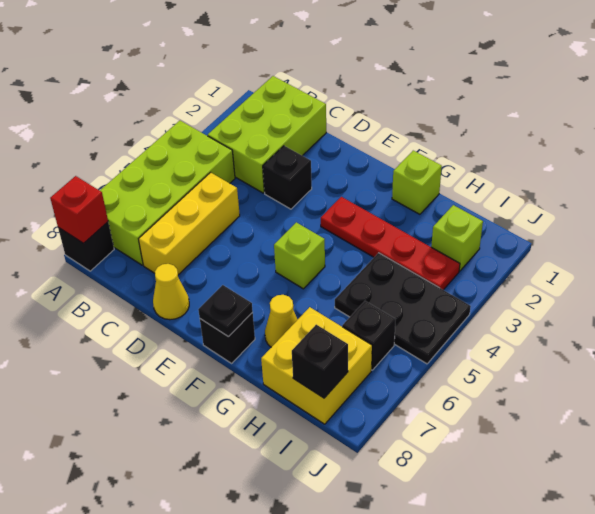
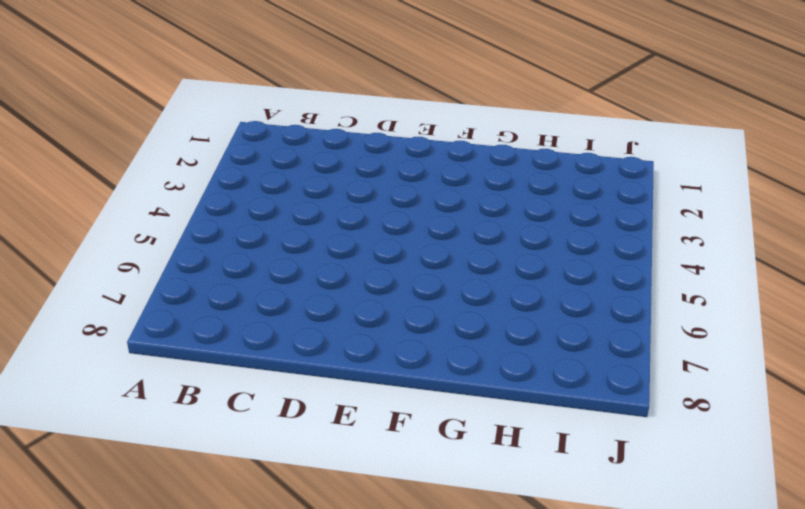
none -> lime 2x4 brick [100,121,235,265]
none -> black 1x1 brick [58,222,114,271]
none -> lime 2x3 brick [208,76,326,193]

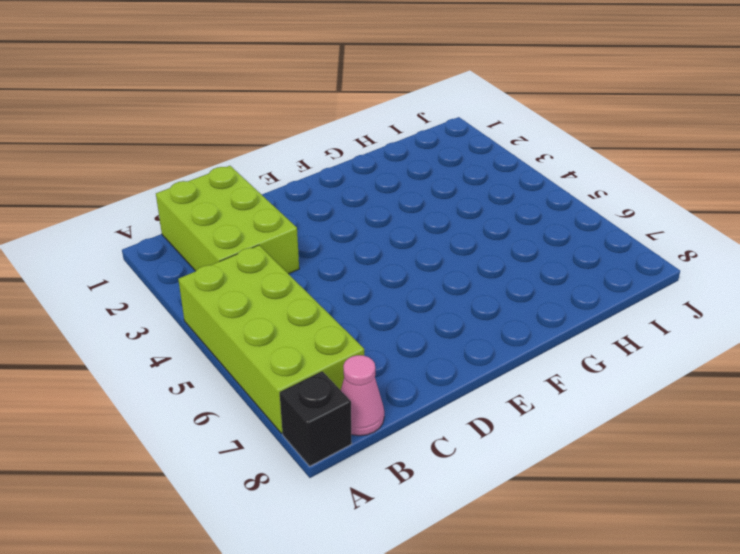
pink 1x1 cone [341,355,384,436] -> none
none -> yellow 1x3 brick [139,172,240,275]
none -> black 1x1 brick [263,146,312,209]
none -> yellow 1x1 cone [153,264,189,320]

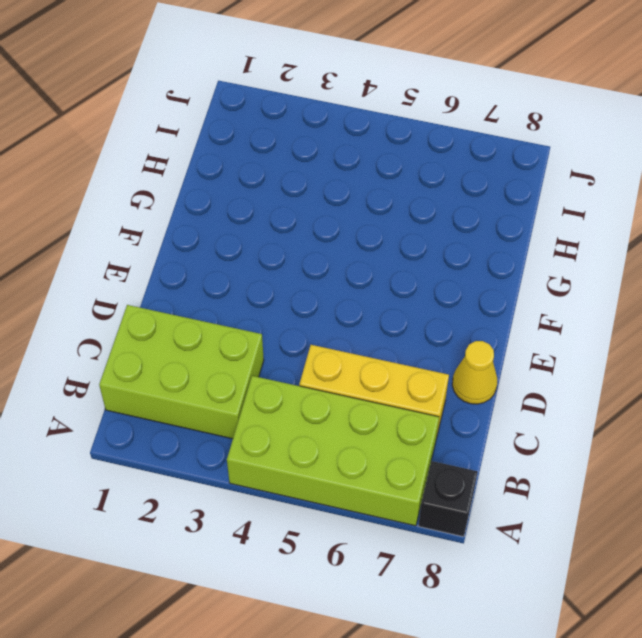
none -> black 1x1 brick [263,146,312,209]
none -> red 1x4 plate [321,197,460,290]
none -> lime 1x1 brick [274,222,325,289]

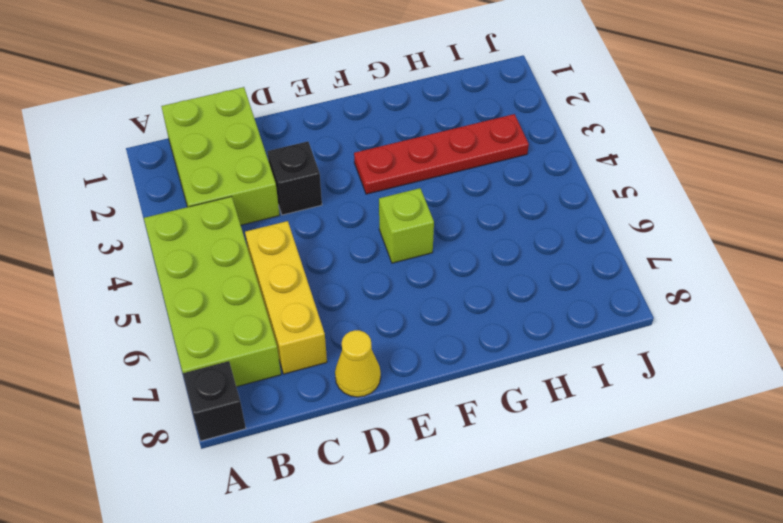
none -> black 1x1 brick [200,313,255,363]
none -> lime 1x1 brick [392,151,442,214]
none -> yellow 1x1 cone [265,295,298,347]

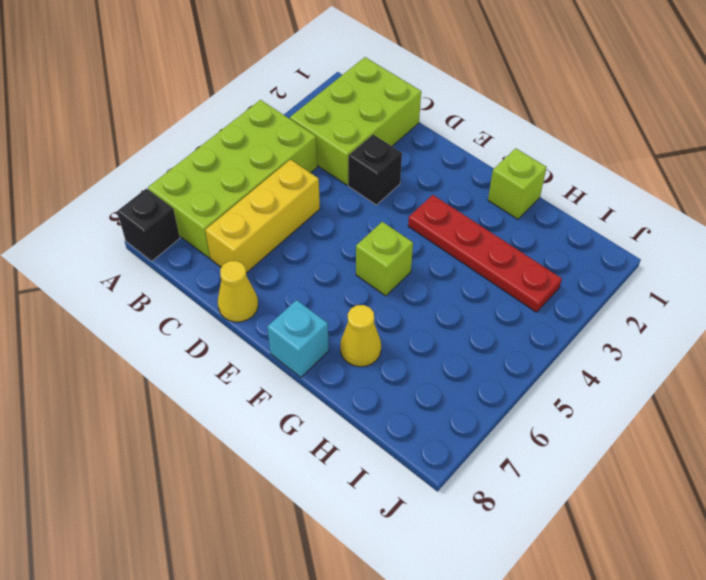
cyan 1x1 brick [267,300,329,377] -> black 1x1 brick [200,313,255,363]
none -> black 2x3 plate [335,253,471,364]
none -> yellow 2x2 brick [261,307,372,424]
none -> lime 1x1 brick [431,205,483,271]

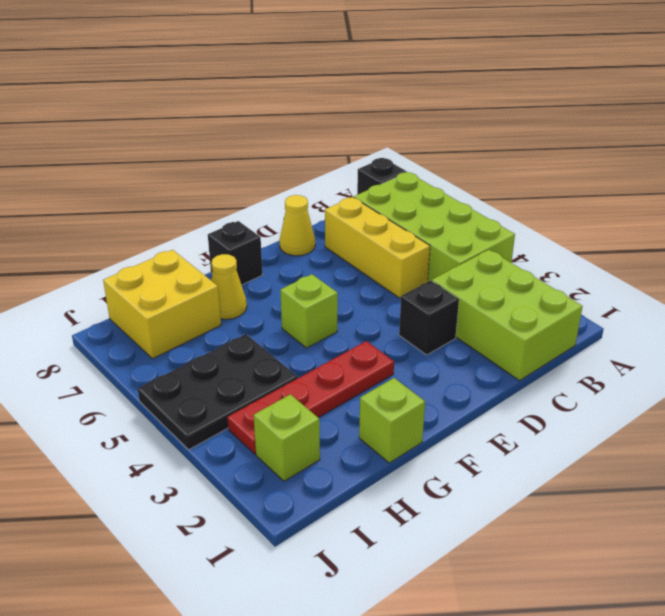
none -> black 1x1 brick [342,301,396,370]
none -> red 1x1 brick [50,176,108,243]
none -> black 1x1 plate [198,285,253,337]

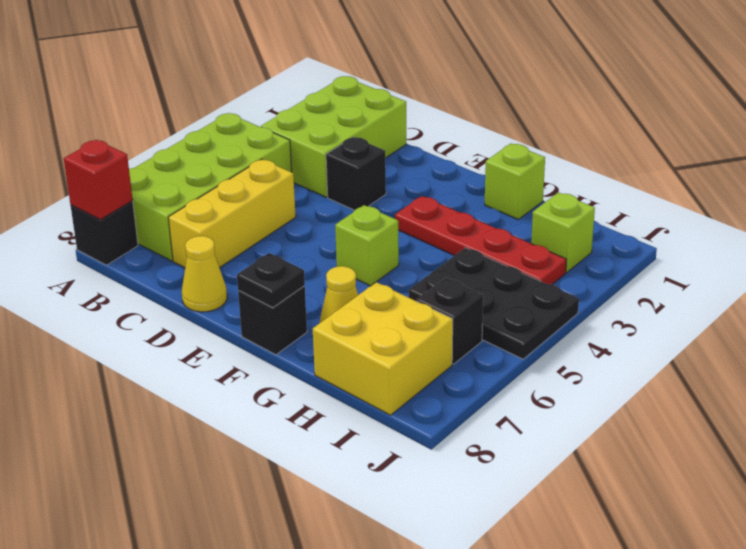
none -> black 1x1 brick [292,325,348,398]

